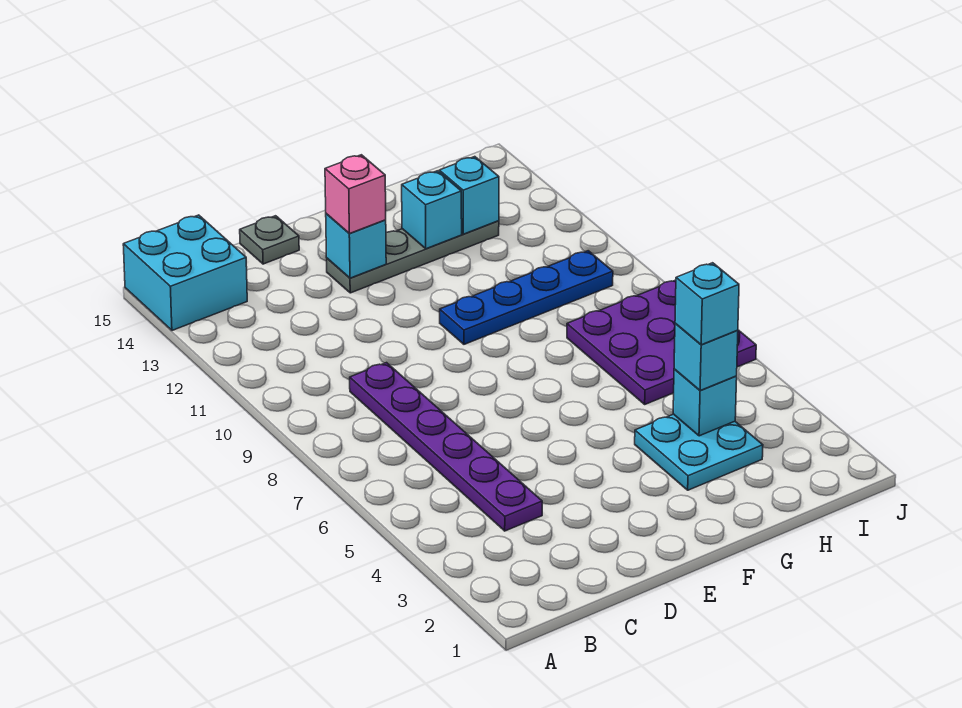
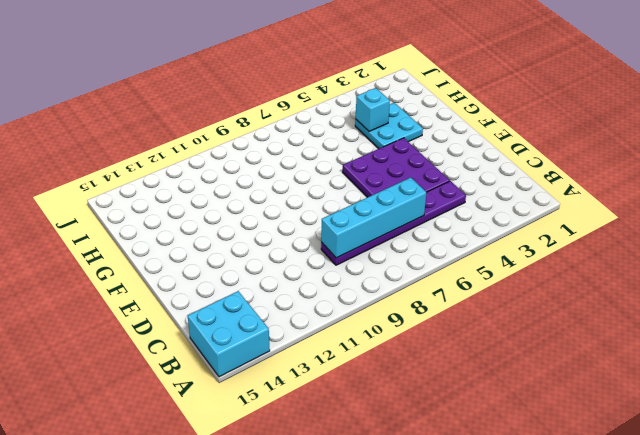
cyan 1x4 brick [321,177,427,258] -> none
purple 3x3 plate [343,138,450,197] -> purple 3x3 plate moved to [567,280,756,404]
none -> grey 1x1 plate [240,216,299,264]
none -> grey 1x4 plate [327,221,499,293]
none -> blue 1x4 plate [440,251,613,344]

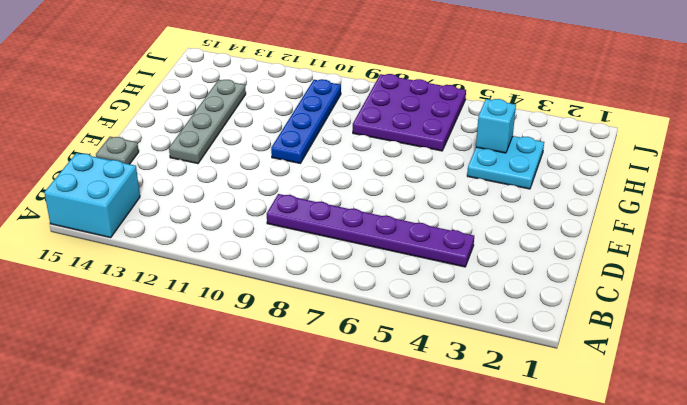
none -> cyan 1x1 brick [326,214,386,278]
none -> cyan 1x1 brick [402,171,462,249]
none -> cyan 1x1 brick [439,157,499,234]

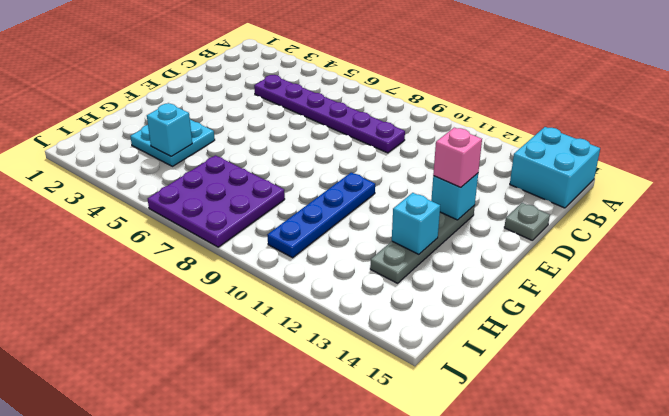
none -> cyan 1x1 brick [439,157,499,234]
none -> cyan 1x1 brick [674,323,738,391]
none -> cyan 1x1 brick [675,263,739,345]

